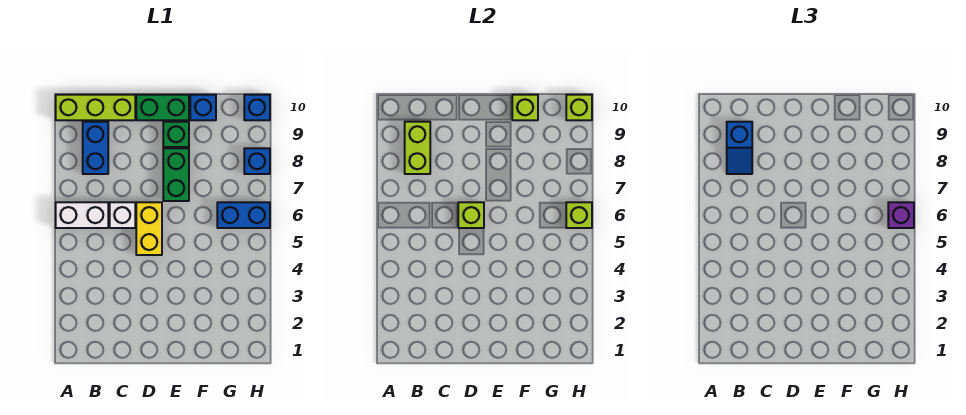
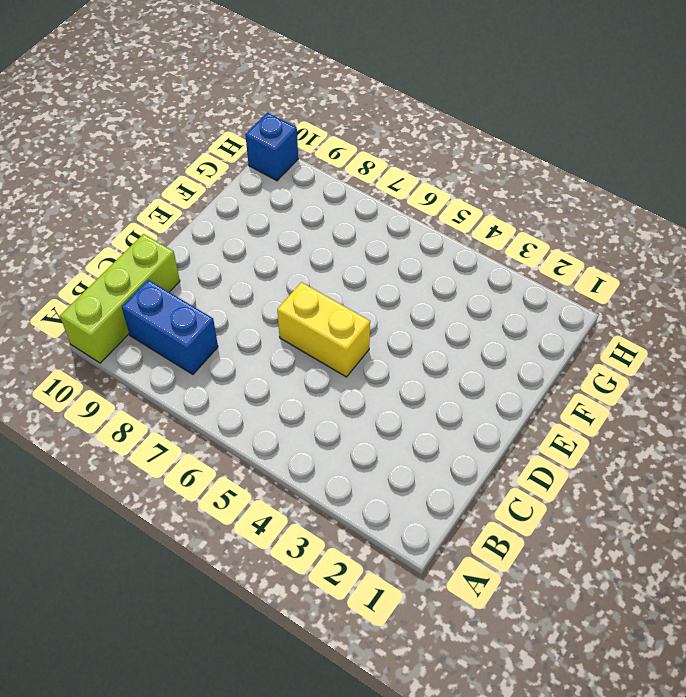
none -> white 1x2 brick [56,202,108,228]
none -> white 1x1 brick [110,202,135,228]
none -> green 1x2 brick [136,95,189,120]

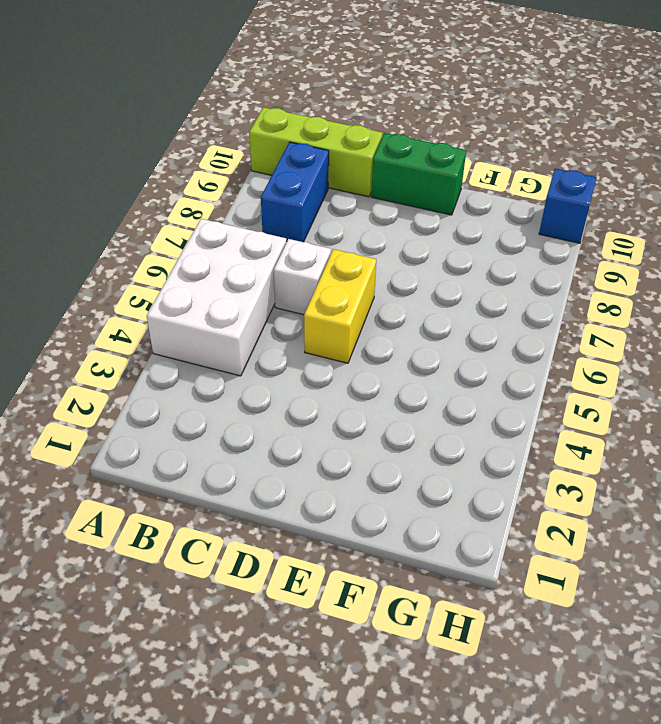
white 2x3 brick [147,219,286,376] -> white 1x2 brick [56,202,108,228]
none -> green 1x2 brick [163,148,189,201]
none -> green 1x1 brick [163,122,189,147]
none -> blue 1x1 brick [190,95,216,120]

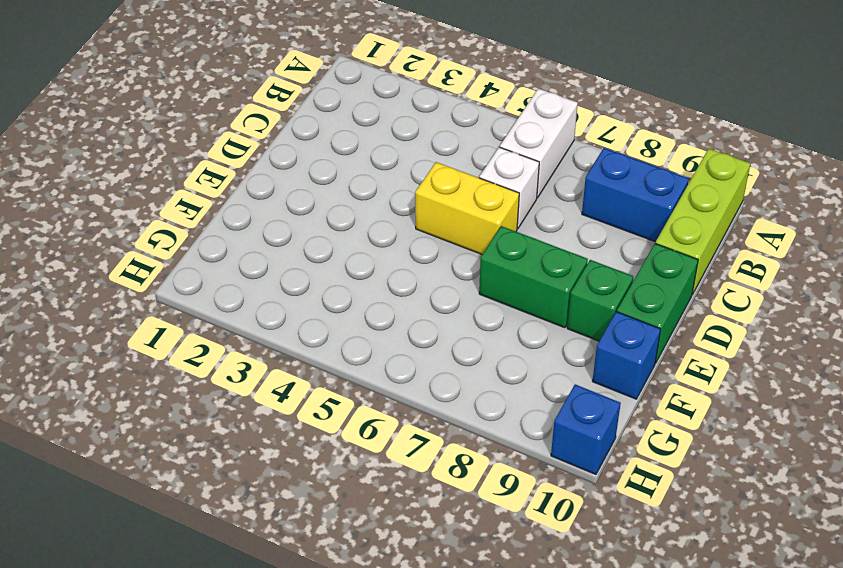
none -> blue 1x2 brick [217,202,270,228]
none -> blue 1x1 brick [244,148,270,174]
none -> lime 1x2 brick [405,122,430,174]

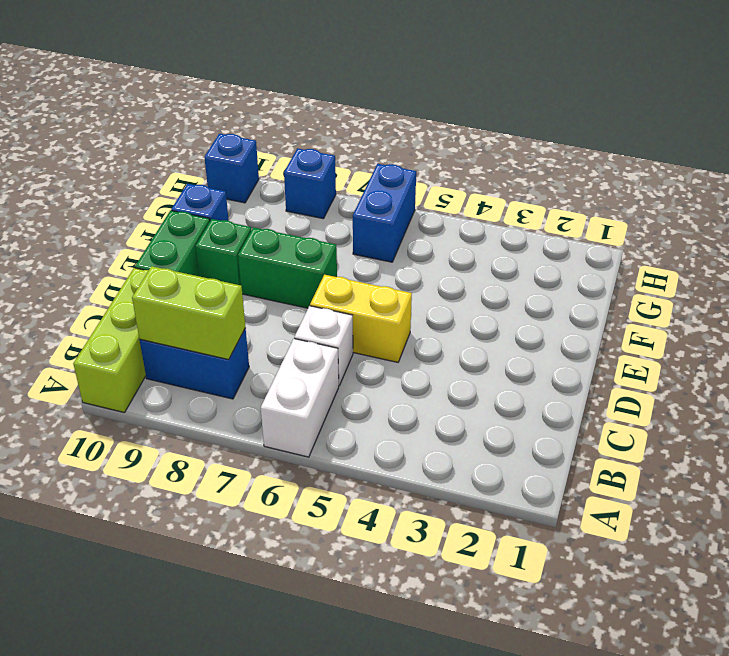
none -> lime 1x1 brick [458,202,484,228]
none -> lime 1x1 brick [512,95,538,120]
none -> lime 1x1 brick [566,202,592,228]

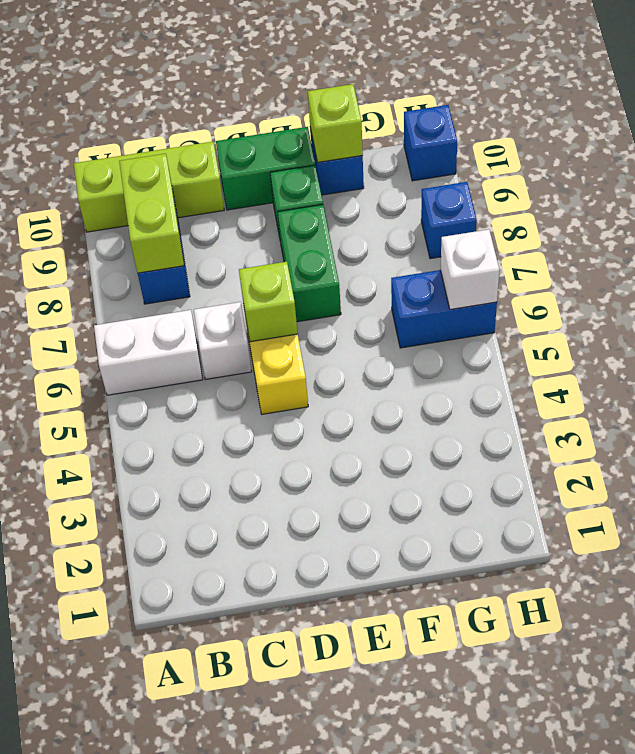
white 1x1 brick [441,229,499,310] -> lime 1x1 brick [566,202,592,228]
none -> lime 1x1 brick [566,95,592,120]
none -> blue 1x2 slope [727,122,752,174]
none -> purple 1x1 brick [888,202,914,228]

